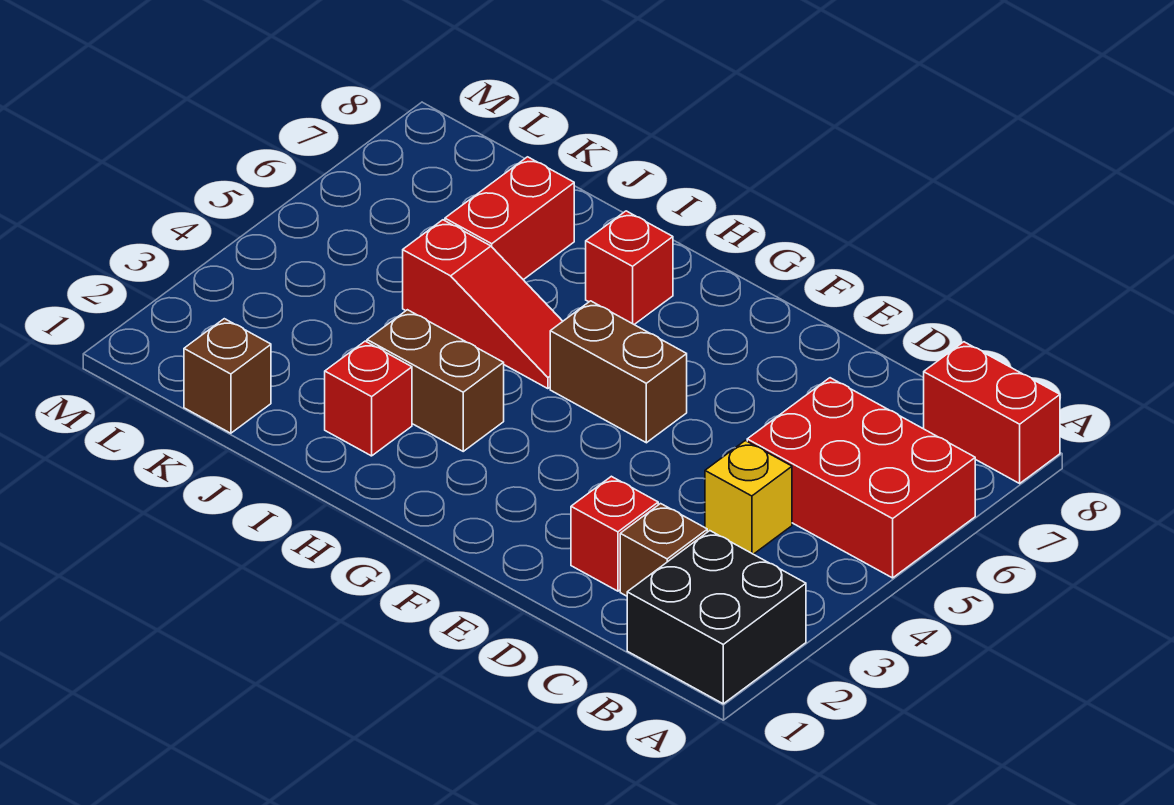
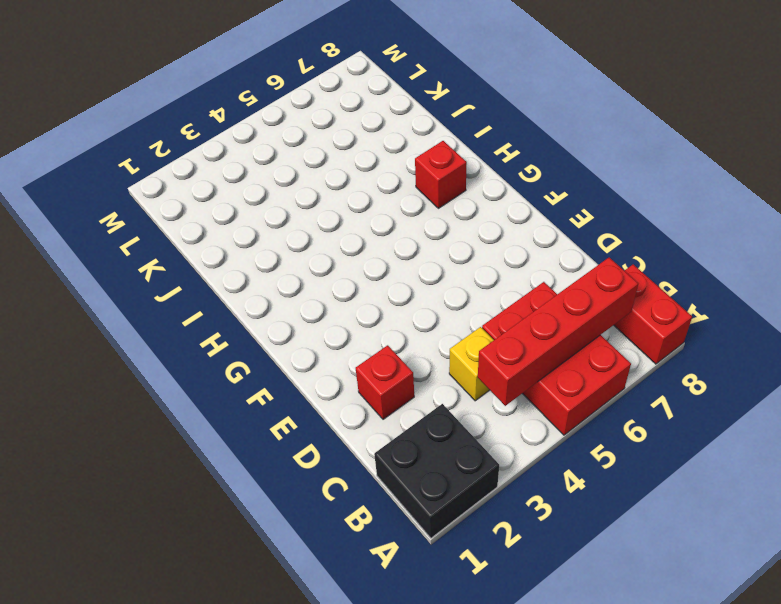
red 1x4 brick [478,257,638,406] -> none
none -> brown 1x1 brick [620,504,707,596]
none -> brown 1x2 brick [550,301,687,443]
none -> brown 1x2 brick [367,310,504,451]

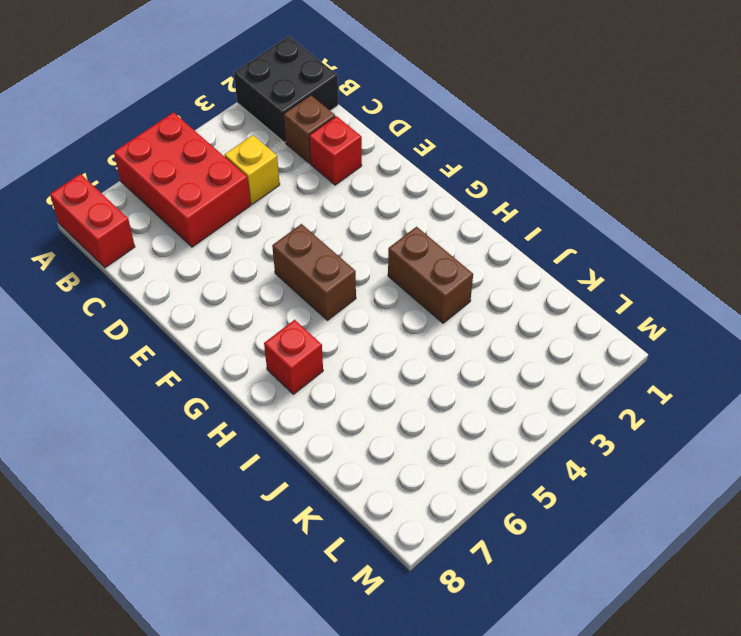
none -> red 1x3 slope [403,220,563,389]
none -> red 1x1 brick [325,341,412,456]
none -> red 1x2 brick [445,157,574,280]

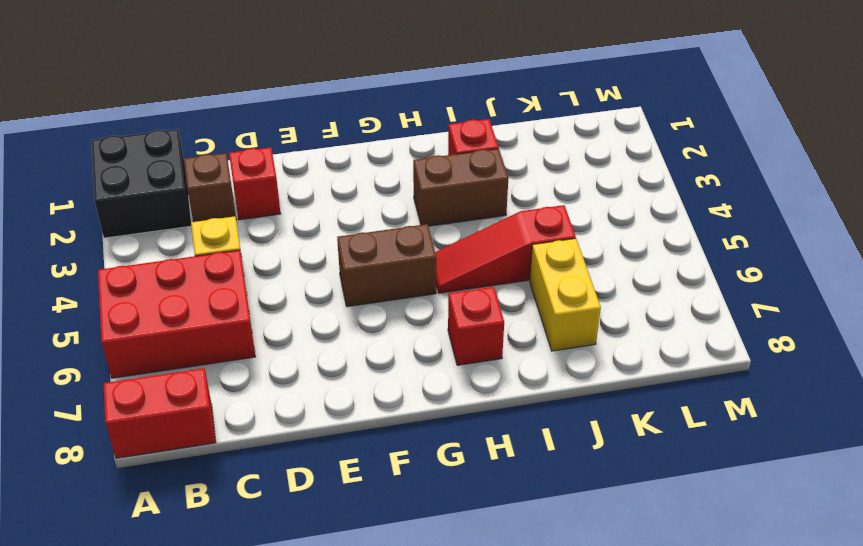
yellow 1x2 brick [530,238,601,351] -> red 1x2 brick [445,157,574,280]
none -> brown 1x1 brick [184,319,271,433]

